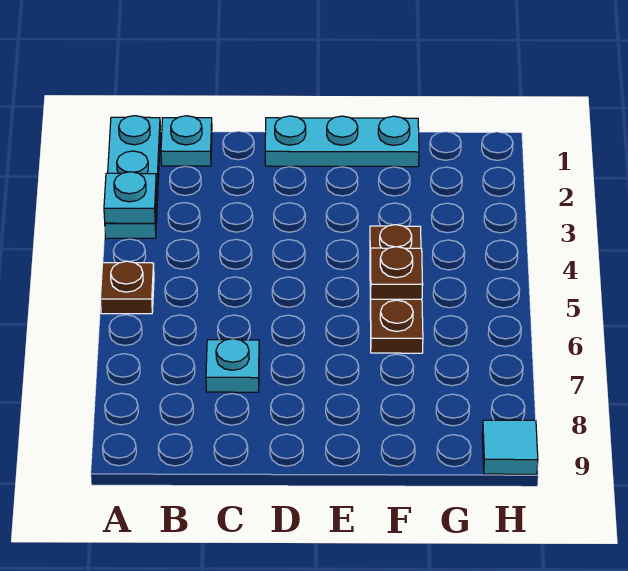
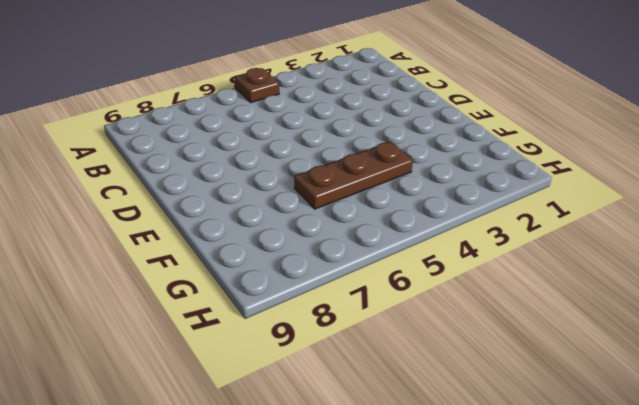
none -> cyan 1x3 plate [105,116,161,238]
none -> cyan 1x1 plate [161,116,212,166]

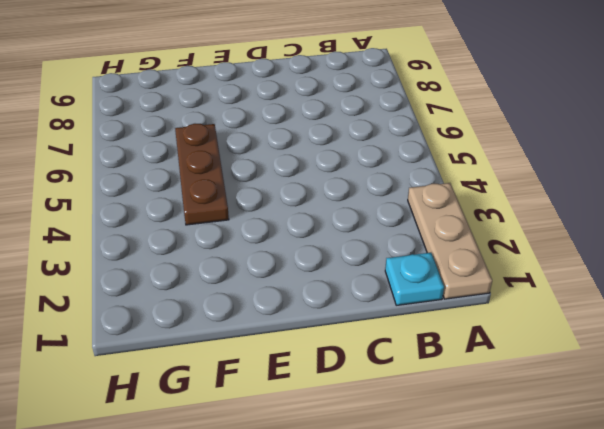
tan 1x3 plate [408,183,492,299] -> cyan 1x3 plate [105,116,161,238]
none -> brown 1x1 plate [100,261,154,314]
none -> cyan 1x1 plate [206,339,259,392]

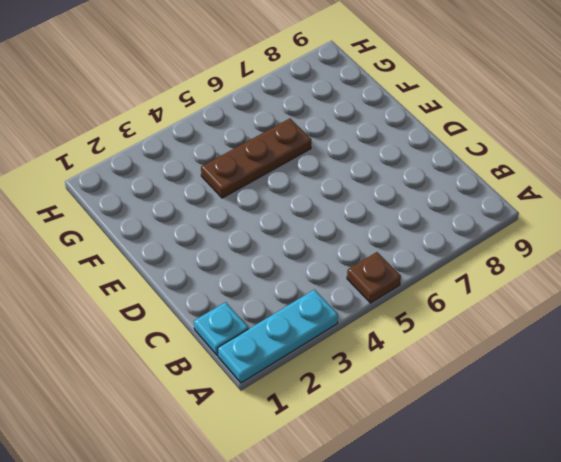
none -> cyan 1x1 plate [206,339,259,392]
none -> cyan 1x3 plate [265,116,419,167]

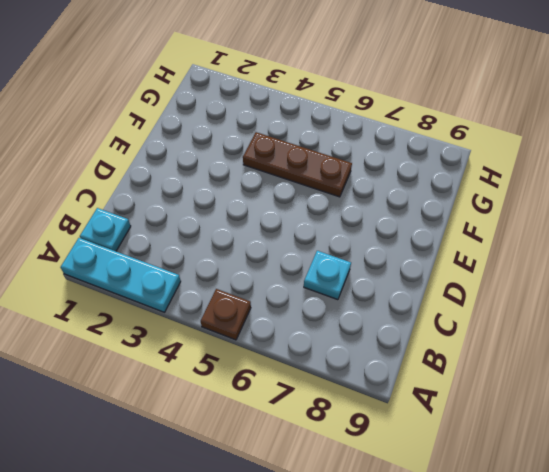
none -> cyan 1x3 plate [265,116,419,167]
none -> cyan 1x1 tile [482,420,538,474]

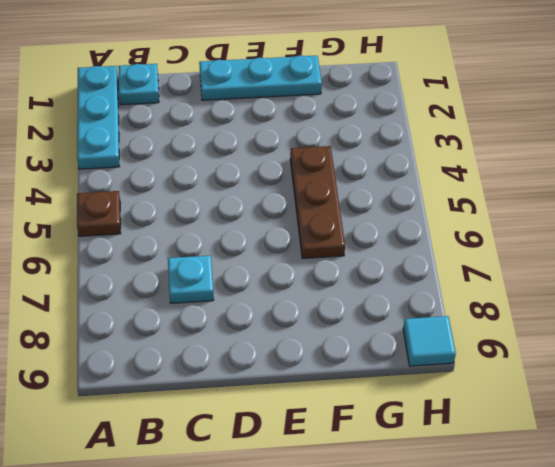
none -> cyan 1x1 plate [104,172,157,223]
none -> brown 1x1 plate [370,247,423,299]

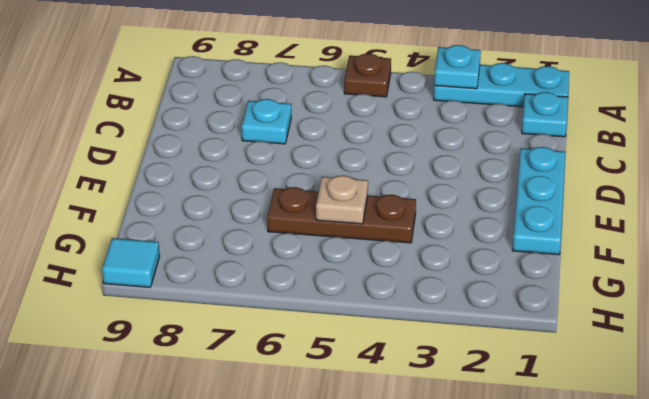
tan 1x1 plate [316,175,368,224] -> brown 1x1 plate [370,247,423,299]

